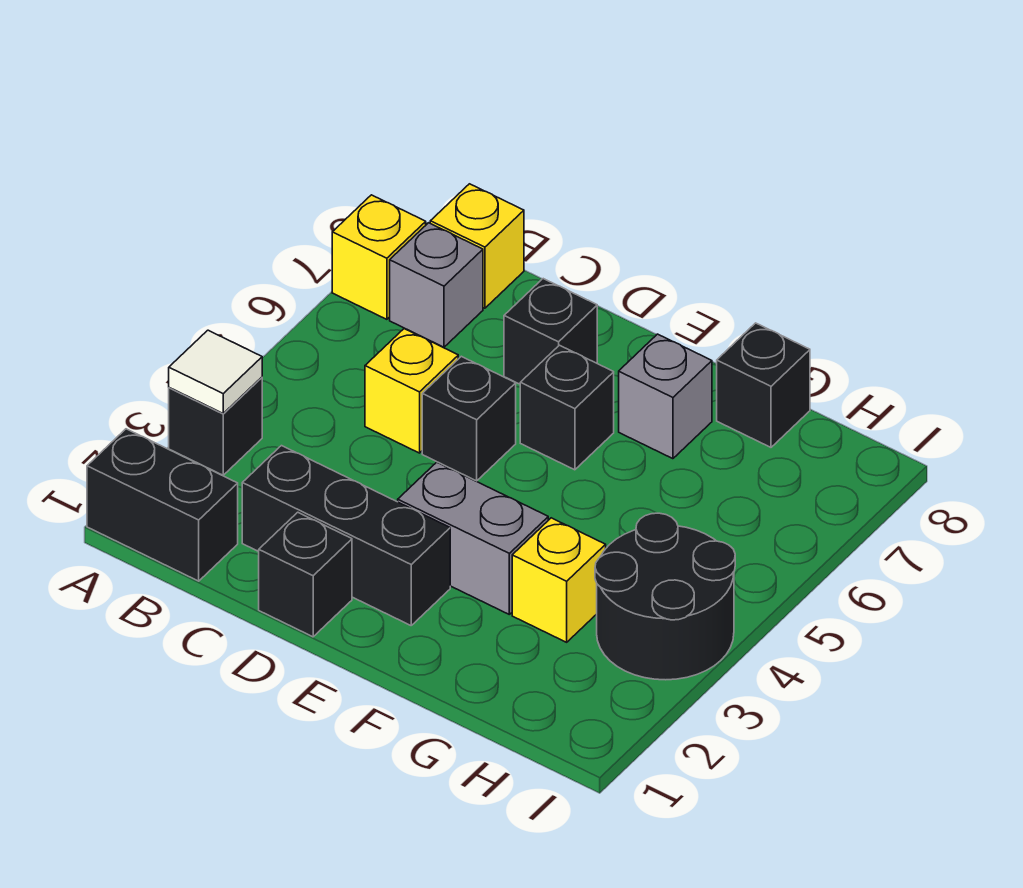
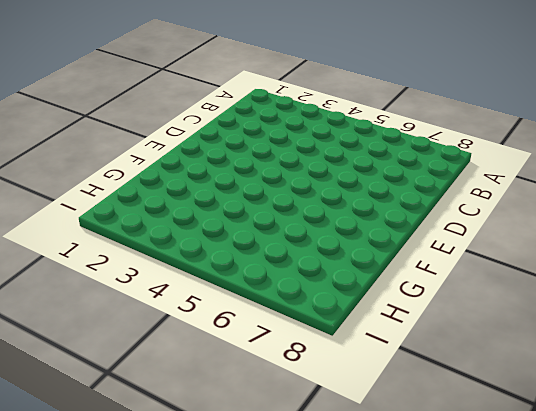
none -> black 1x2 brick [87,429,238,581]
none -> black 1x1 brick [169,377,262,475]
none -> yellow 1x1 brick [332,195,426,319]

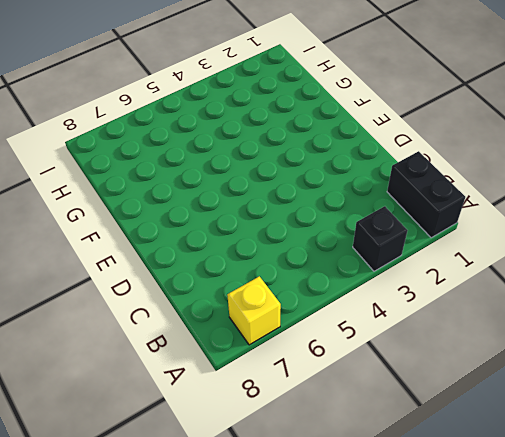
none -> grey 1x1 brick [390,223,483,347]
none -> yellow 1x1 brick [430,184,524,308]
none -> black 1x3 brick [242,446,450,625]

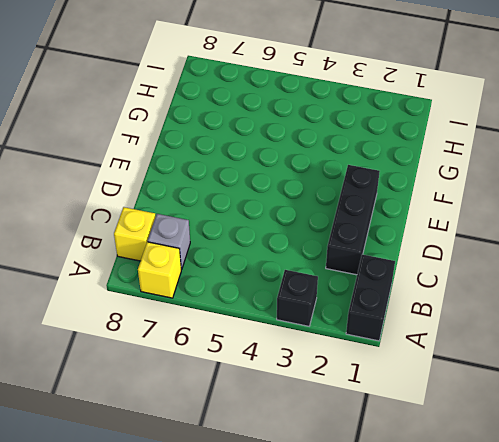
none -> yellow 1x1 brick [365,329,458,453]
none -> black 1x1 brick [259,512,352,637]
none -> black 1x1 brick [422,356,516,481]

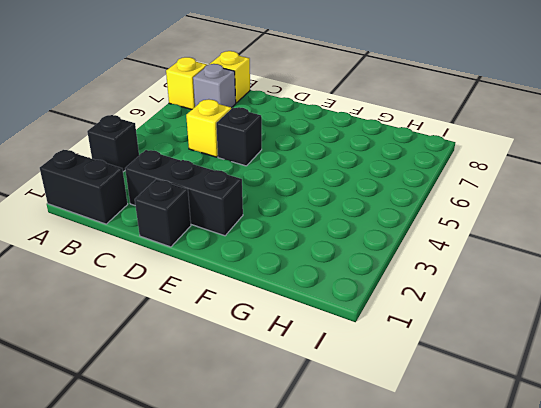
none -> black 1x1 brick [504,279,597,384]
none -> grey 1x2 brick [398,462,548,614]
none -> black 1x1 brick [520,345,614,470]

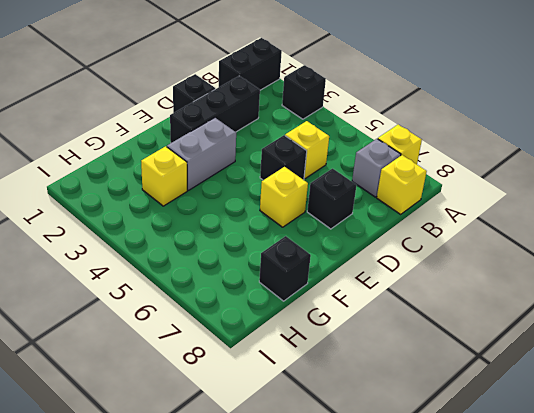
yellow 1x1 brick [260,167,308,227] -> black 1x1 brick [520,345,614,470]
none -> grey 1x1 brick [619,334,712,459]
none -> black 2x2 round brick [595,513,735,680]
none -> white 1x1 tile [169,330,262,413]

